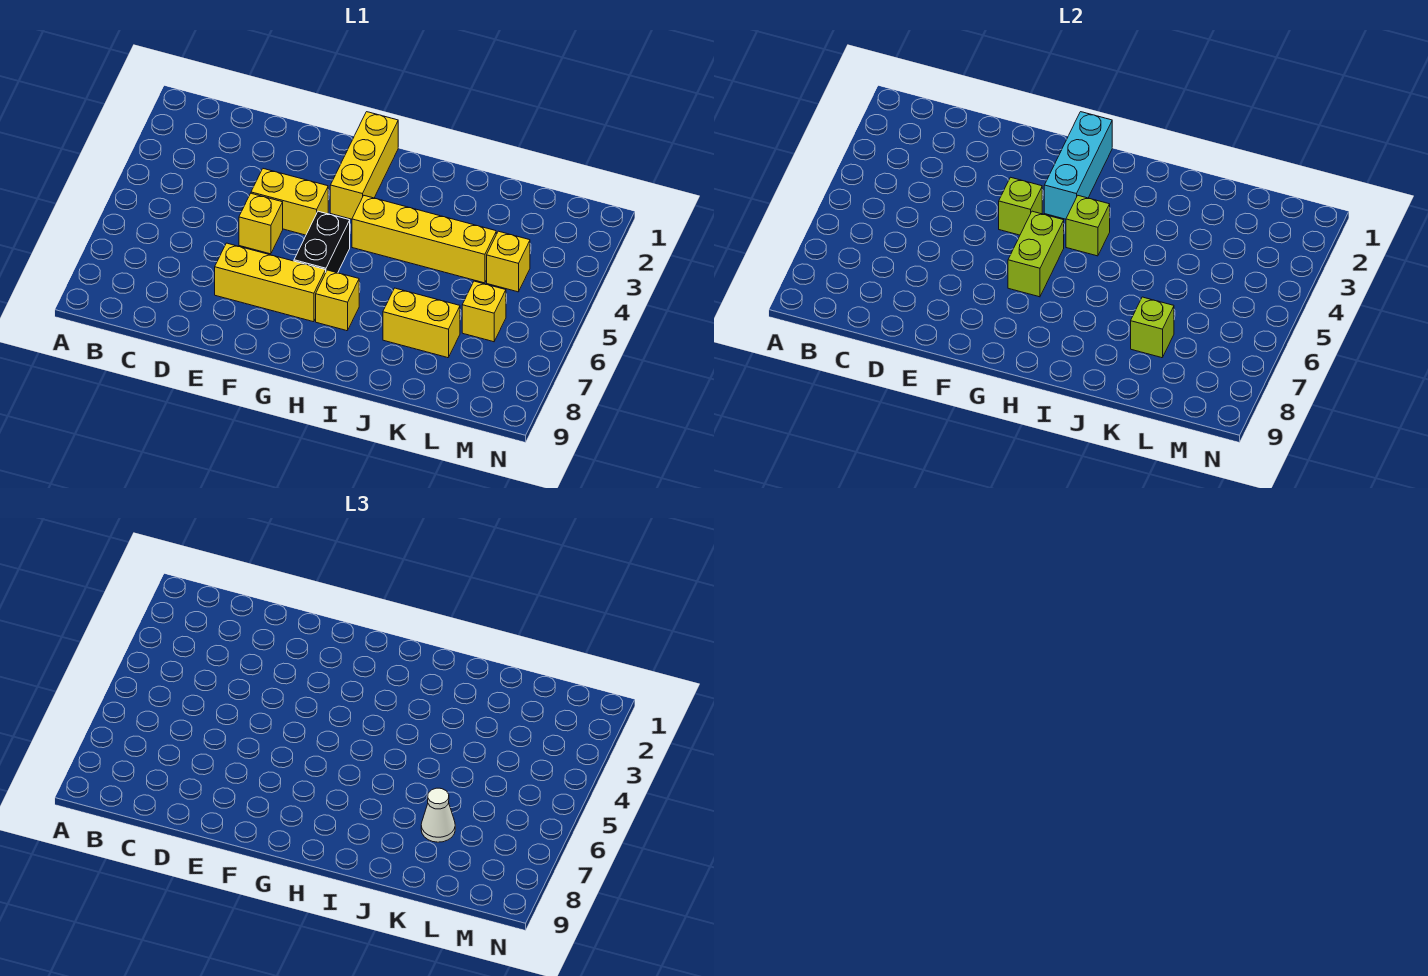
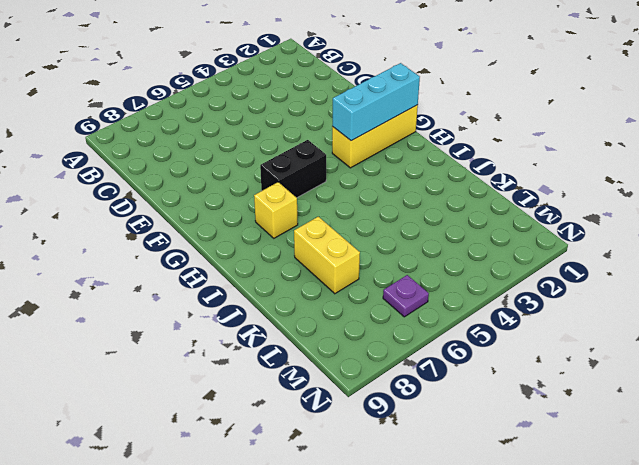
purple 1x1 plate [383,275,429,317] -> none
none -> yellow 1x2 brick [251,169,328,235]
none -> yellow 1x1 brick [239,193,283,254]
none -> yellow 1x3 brick [215,243,326,322]

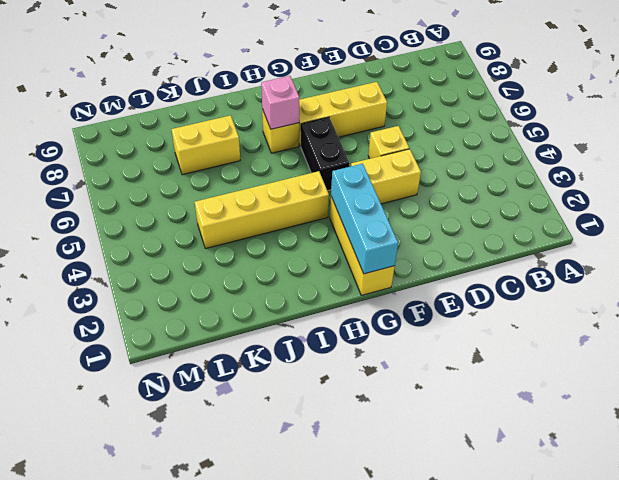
pink 1x1 brick [261,76,299,129] -> none
none -> yellow 1x1 brick [487,231,530,292]
none -> yellow 1x1 brick [462,281,506,342]
none -> lime 1x1 brick [999,177,1042,235]

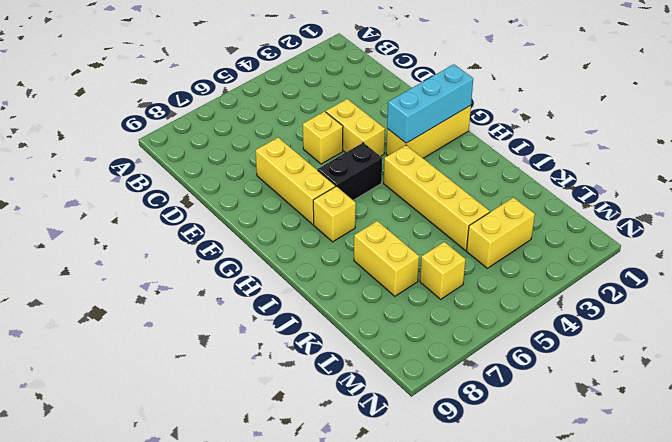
yellow 1x2 brick [467,197,535,268] -> yellow 1x1 brick [487,231,530,292]
none -> lime 1x1 brick [999,177,1042,235]
none -> lime 1x2 brick [1008,211,1064,297]
none -> lime 1x1 brick [1066,196,1110,256]

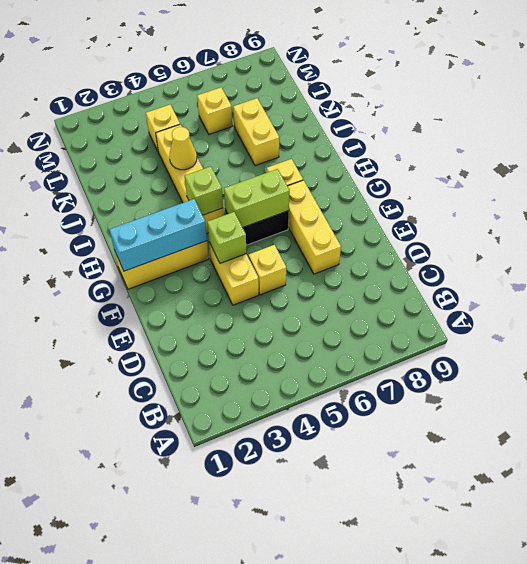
yellow 1x1 cone [169,127,197,170] -> none
none -> lime 1x1 brick [1131,297,1174,358]
none -> white 1x1 cone [421,788,455,842]

